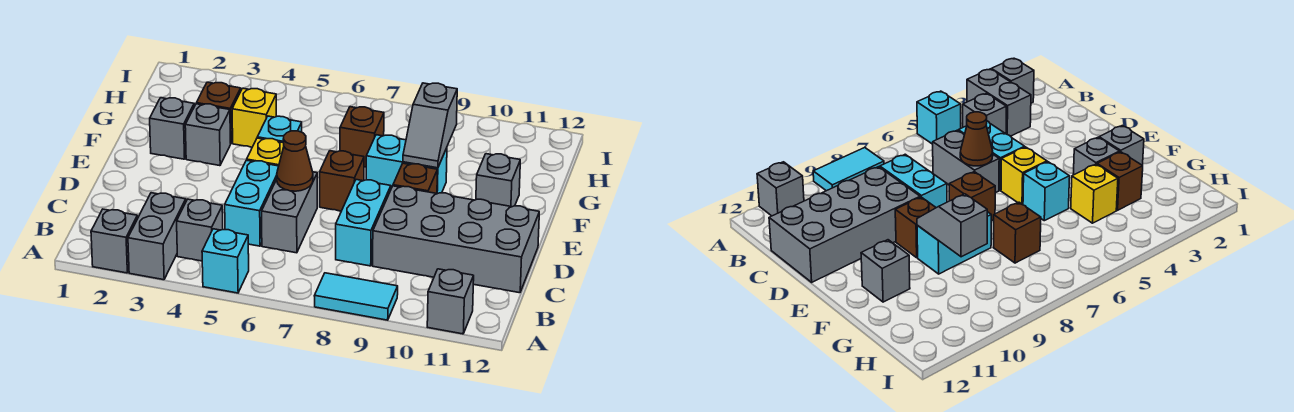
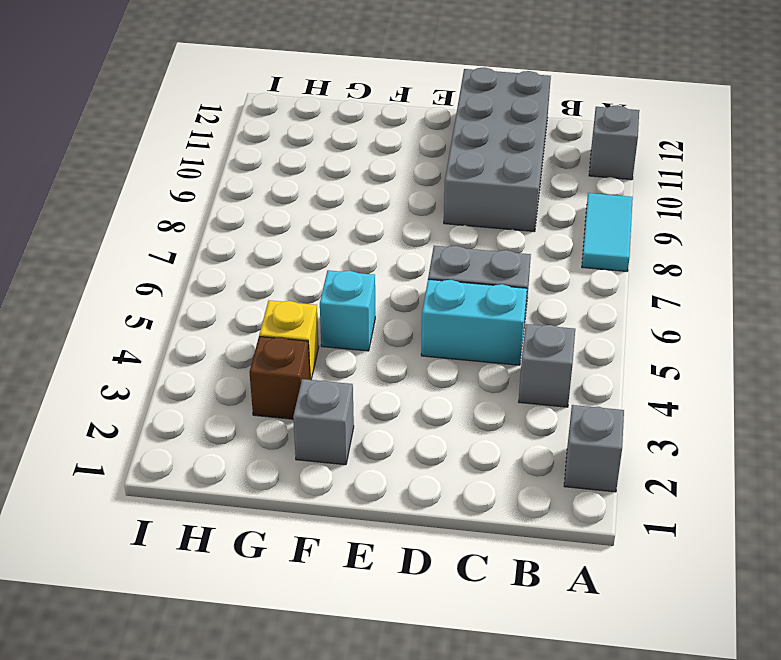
none -> grey 1x2 brick [128,193,186,280]
none -> cyan 1x1 brick [202,229,249,293]
none -> cyan 1x2 brick [336,180,391,266]

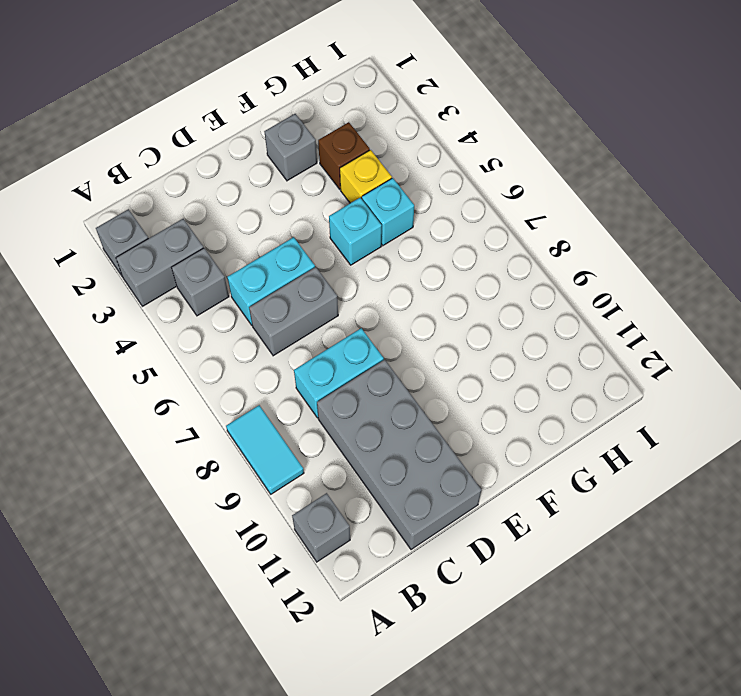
cyan 1x1 brick [362,178,414,245] -> cyan 1x1 brick moved to [202,229,249,293]
none -> yellow 1x1 brick [247,138,284,166]
none -> brown 1x1 brick [320,151,364,211]
none -> brown 1x1 brick [393,163,437,194]

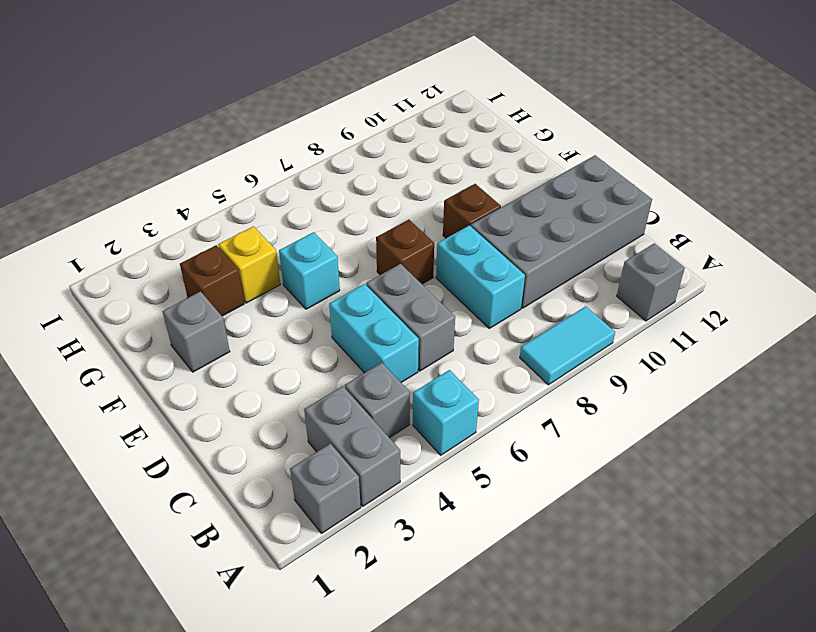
none -> yellow 1x1 brick [247,138,284,166]
none -> grey 1x1 brick [185,104,231,166]
none -> cyan 1x2 brick [366,135,447,194]

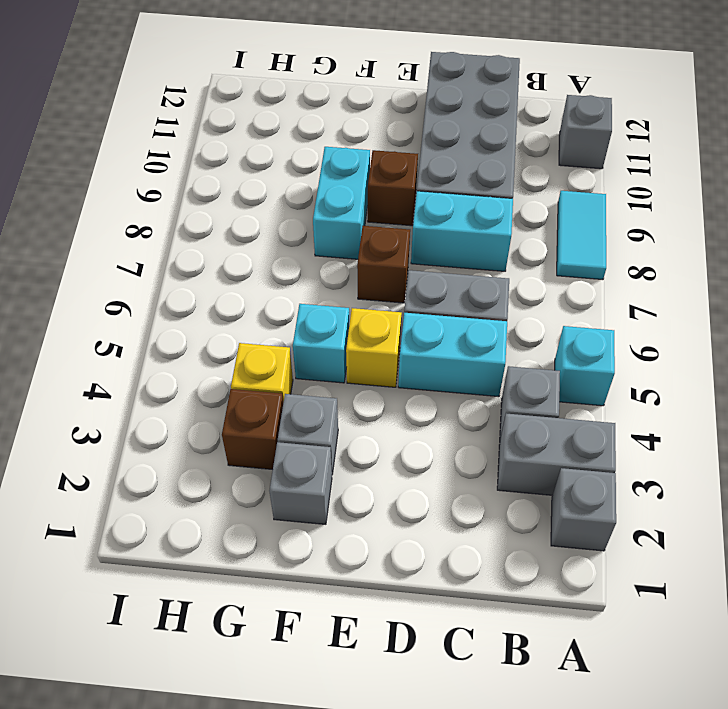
none -> grey 1x1 brick [476,154,520,207]
none -> brown 1x1 brick [340,107,384,167]
none -> brown 1x1 cone [277,131,313,191]

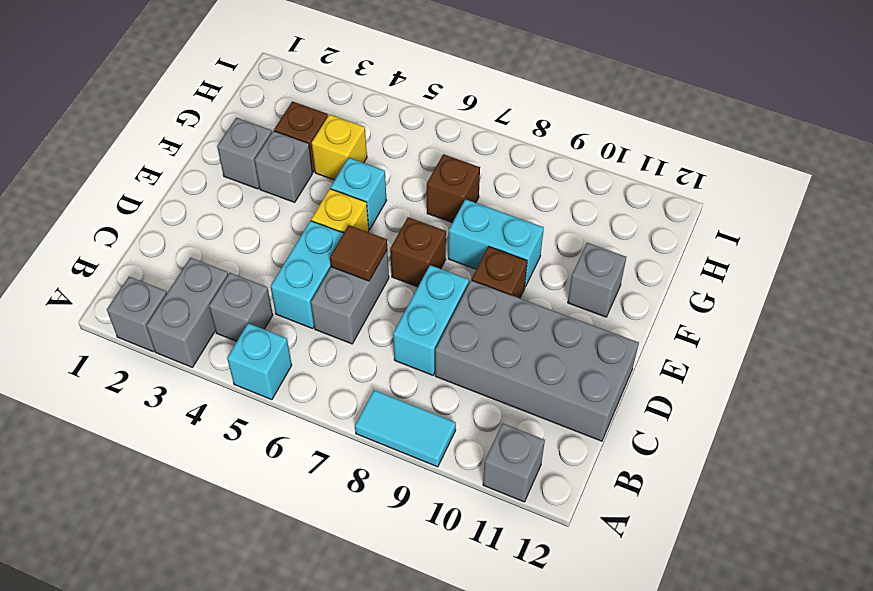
brown 1x1 tile [330,225,387,281] -> brown 1x1 cone [277,131,313,191]
none -> grey 1x2 slope [403,83,457,168]

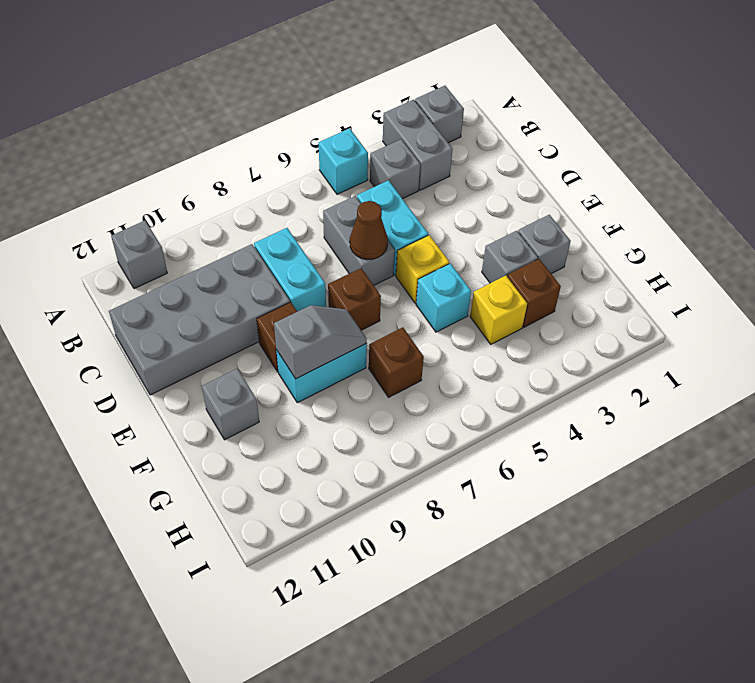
grey 1x2 slope [274,305,367,379] -> grey 1x2 slope turned to [403,83,457,168]
none -> cyan 1x2 tile [314,273,398,320]

